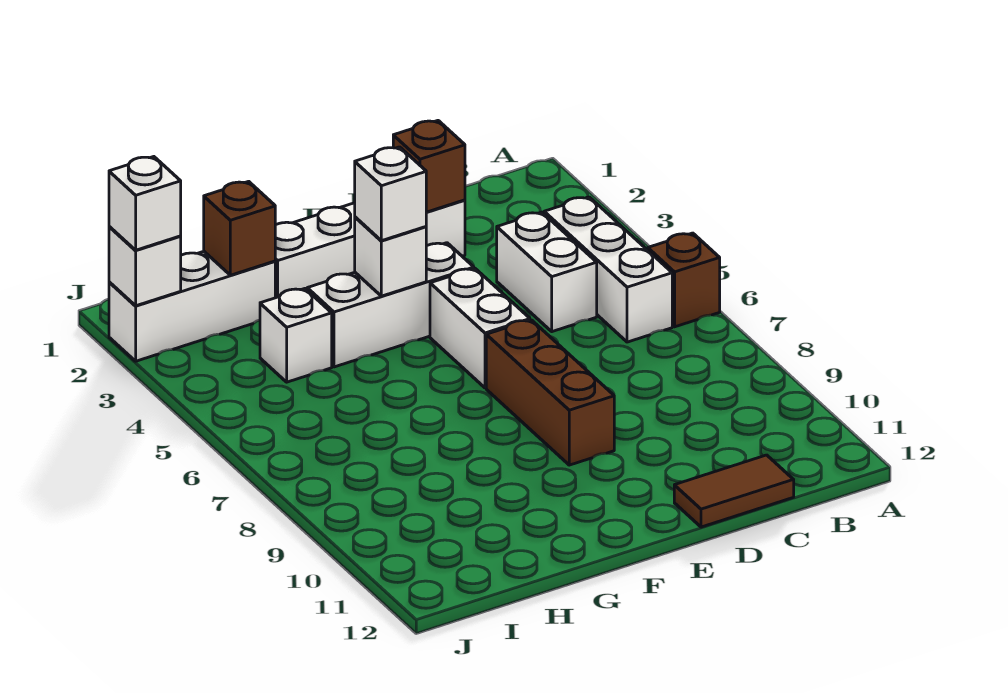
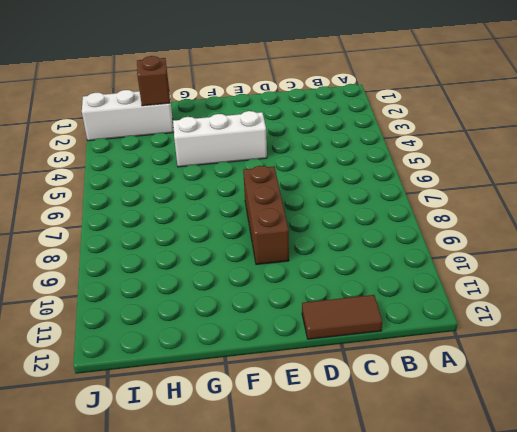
none -> brown 1x1 brick [648,233,720,327]
none -> white 1x3 brick [544,197,672,342]
none -> white 1x2 brick [497,212,597,332]

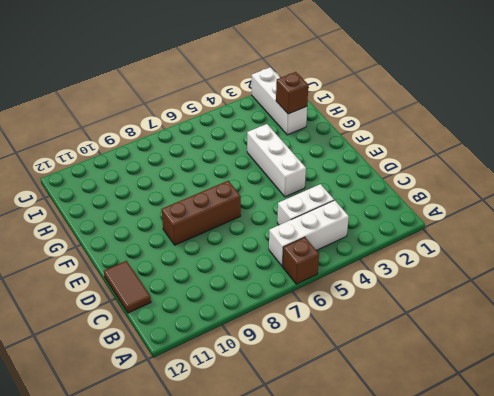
none -> white 1x4 brick [275,200,465,298]
none -> white 1x2 brick [430,269,530,388]
none -> white 1x1 brick [260,289,332,382]

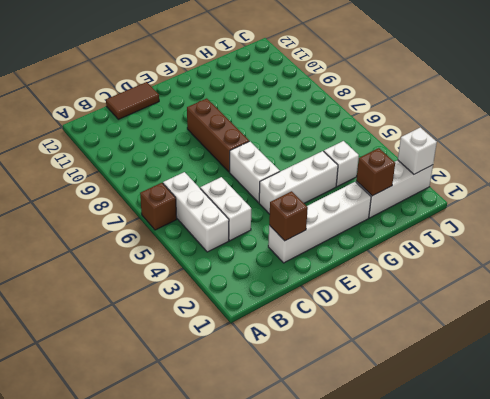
none -> white 1x1 brick [355,217,426,296]
none -> white 1x1 brick [355,147,426,241]
none -> white 1x1 brick [109,157,181,250]

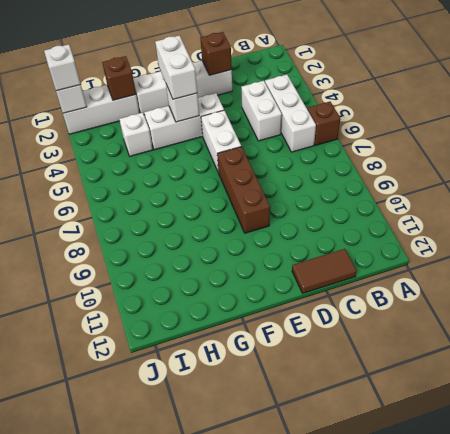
white 1x2 brick [155,35,197,99] -> white 1x1 brick [355,147,426,241]

